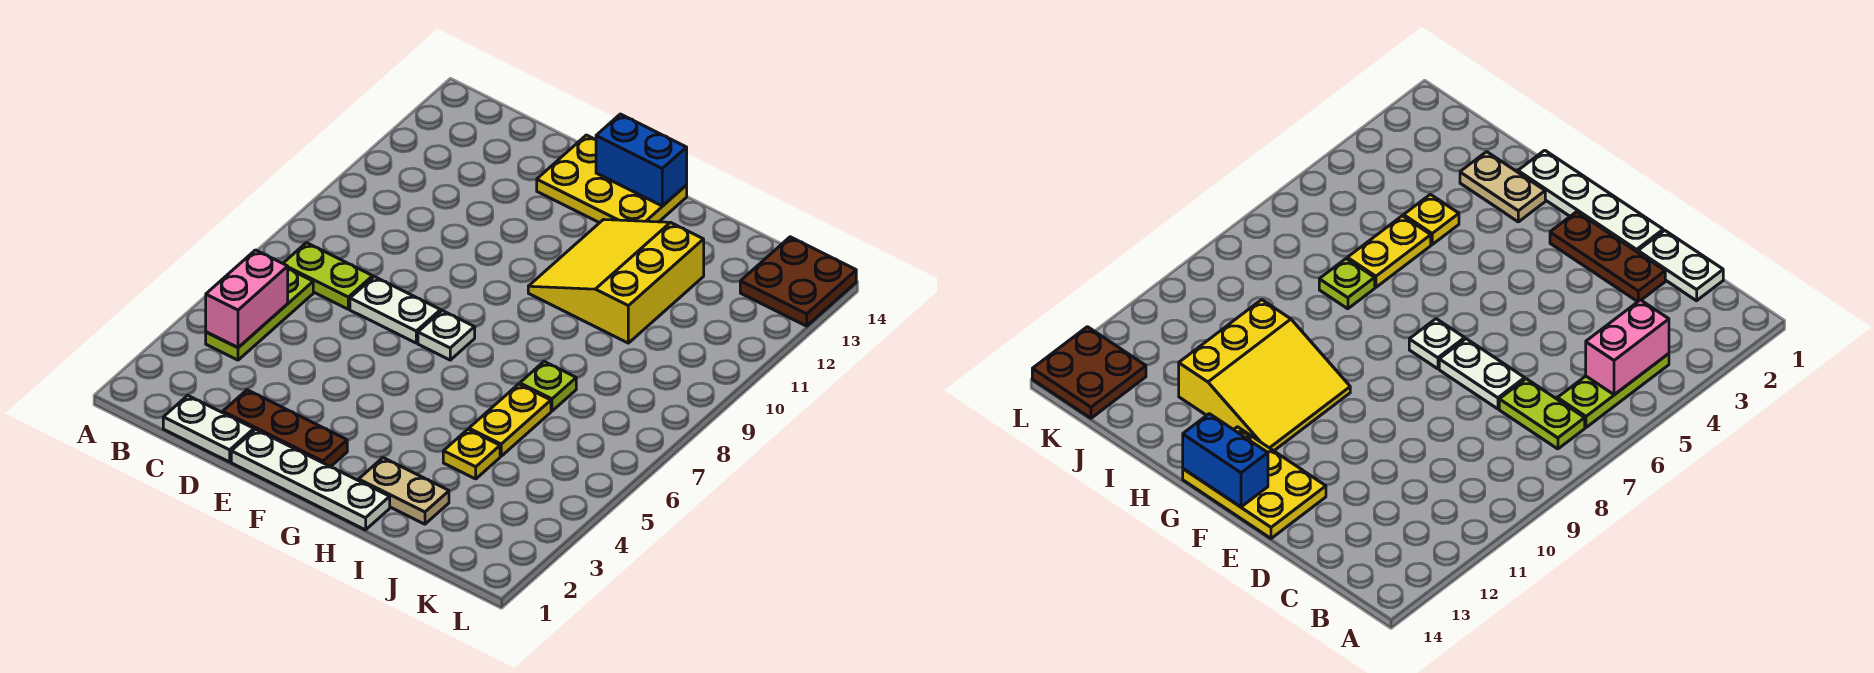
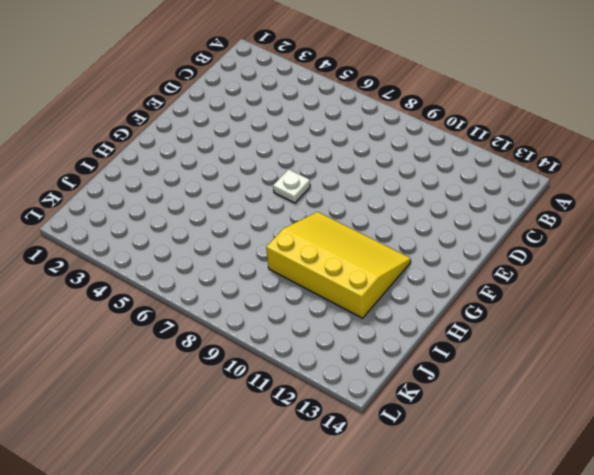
yellow 3x4 slope [266,212,411,318] -> yellow 3x3 slope [528,219,704,343]
none -> lime 1x3 plate [206,269,313,360]
none -> lime 1x2 plate [283,243,373,309]
none -> white 1x2 plate [163,395,254,462]

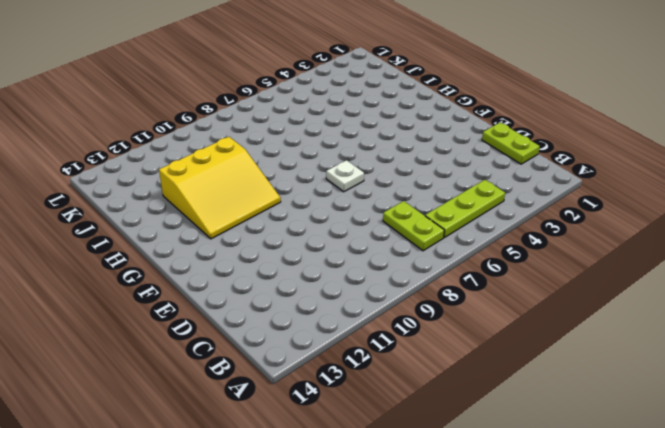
lime 1x2 plate [482,123,540,164] -> white 1x2 plate [163,395,254,462]
none -> brown 1x3 plate [223,390,347,467]
none -> white 1x2 plate [350,277,441,343]
none -> white 1x4 plate [231,429,390,530]

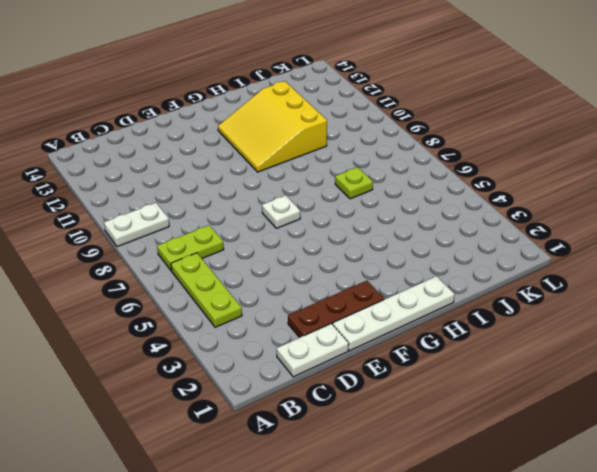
white 1x2 plate [104,203,169,247] -> white 1x2 plate moved to [350,277,441,343]
none -> yellow 2x3 plate [537,135,687,223]
none -> tan 1x2 plate [359,458,449,524]
none -> yellow 1x1 plate [443,429,500,479]

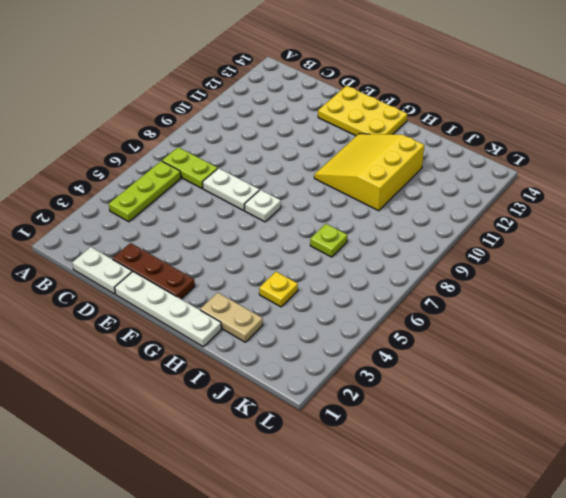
none -> yellow 1x2 plate [469,384,551,456]
none -> brown 2x2 plate [740,237,856,326]
none -> pink 1x2 brick [206,250,288,348]

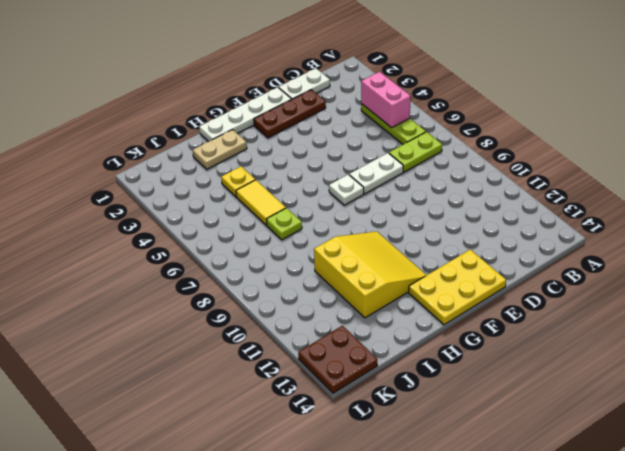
yellow 1x2 tile [236,180,286,225] -> yellow 1x2 plate [469,384,551,456]
none -> blue 1x2 brick [596,114,687,206]

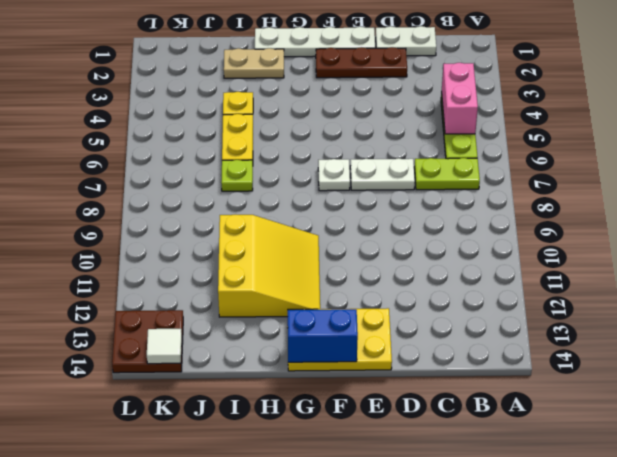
white 1x1 tile [147,329,182,364] -> none

